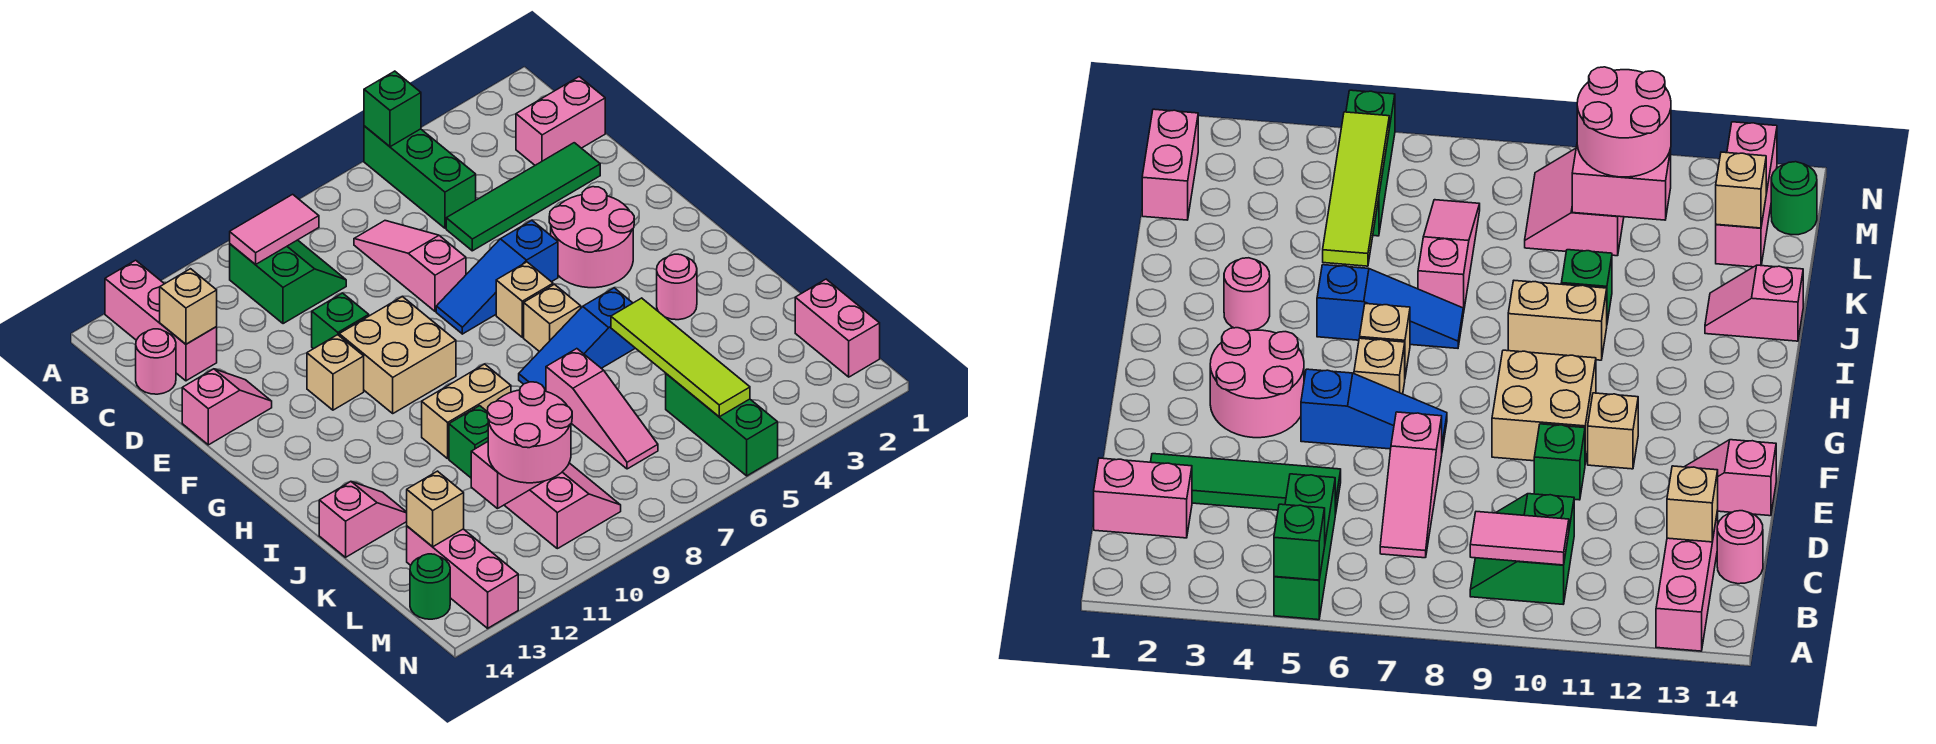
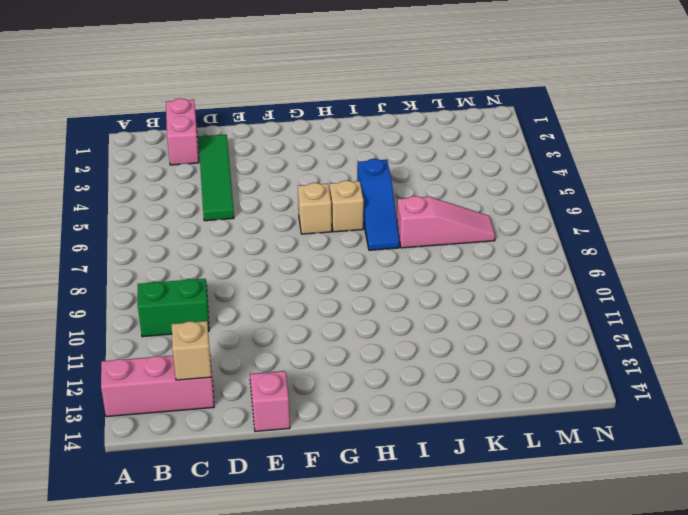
none -> green 1x3 brick [364,126,476,228]
none -> pink 1x3 slope [354,221,466,311]
none -> pink 1x1 round brick [136,329,176,394]
none -> green 1x1 brick [312,293,369,349]

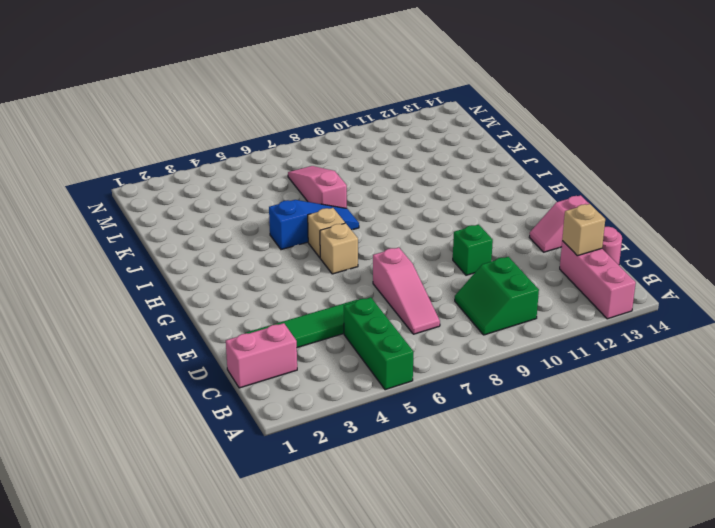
none -> pink 2x2 round brick [549,187,634,288]
none -> blue 1x3 slope [436,221,558,334]
none -> tan 2x2 brick [339,297,456,413]
none -> tan 1x1 brick [307,335,364,410]

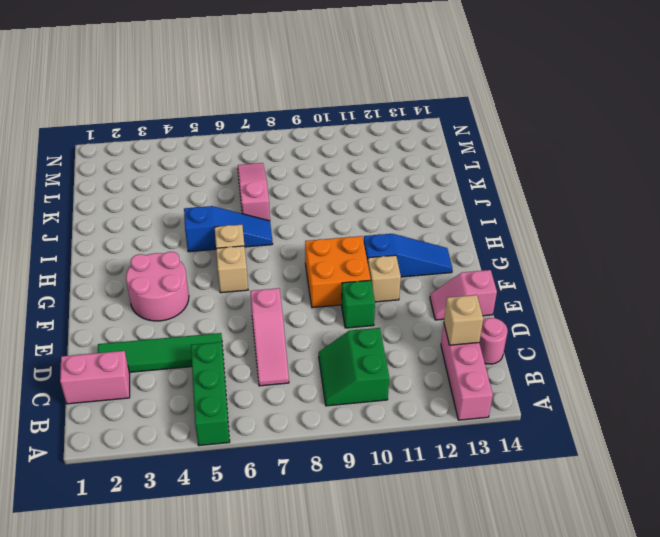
orange 2x2 brick [305,236,371,308] -> tan 2x2 brick [339,297,456,413]
blue 1x3 slope [364,234,452,277] -> blue 1x3 slope moved to [436,221,558,334]
none -> pink 1x1 round brick [657,254,697,320]
none -> tan 1x2 brick [422,364,511,459]
none -> green 1x1 brick [449,406,488,478]
none -> pink 1x2 slope [319,482,407,557]

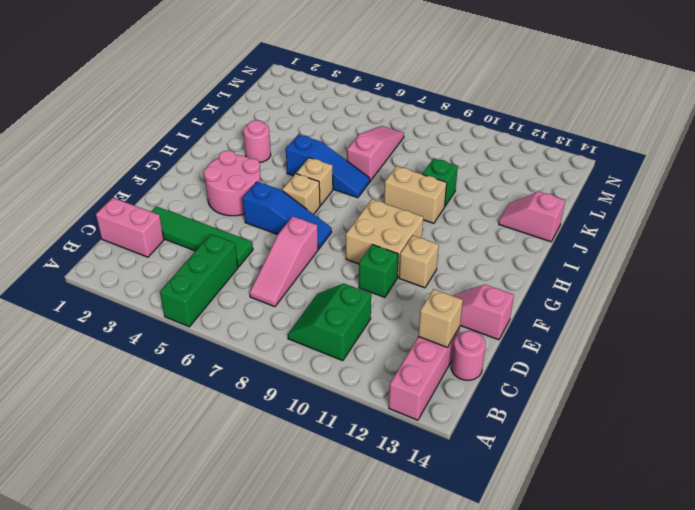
none -> pink 1x2 brick [795,279,880,377]
none -> green 1x3 brick [666,374,778,476]
none -> pink 2x2 slope [504,463,621,549]
none -> pink 1x3 brick [407,526,518,628]

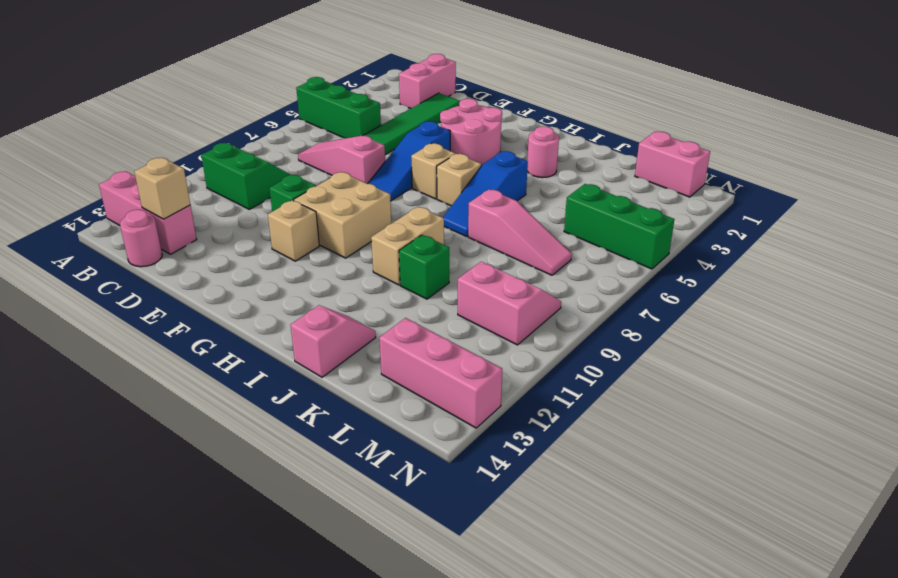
none -> pink 1x2 slope [182,369,272,445]
none -> green 1x1 round brick [410,554,450,619]
none -> green 1x1 brick [364,71,421,147]
none -> pink 1x2 tile [230,194,319,265]

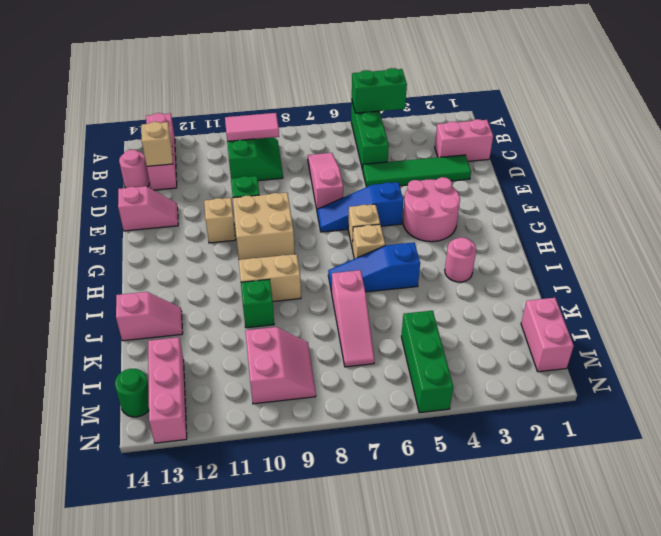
green 1x2 brick [352,68,407,113] -> green 1x1 brick [364,71,421,147]
none -> lime 1x4 tile [611,298,750,417]
none -> pink 1x2 brick [471,442,544,509]
none -> tan 1x1 brick [407,471,464,547]
none -> pink 2x2 round brick [487,382,572,483]

